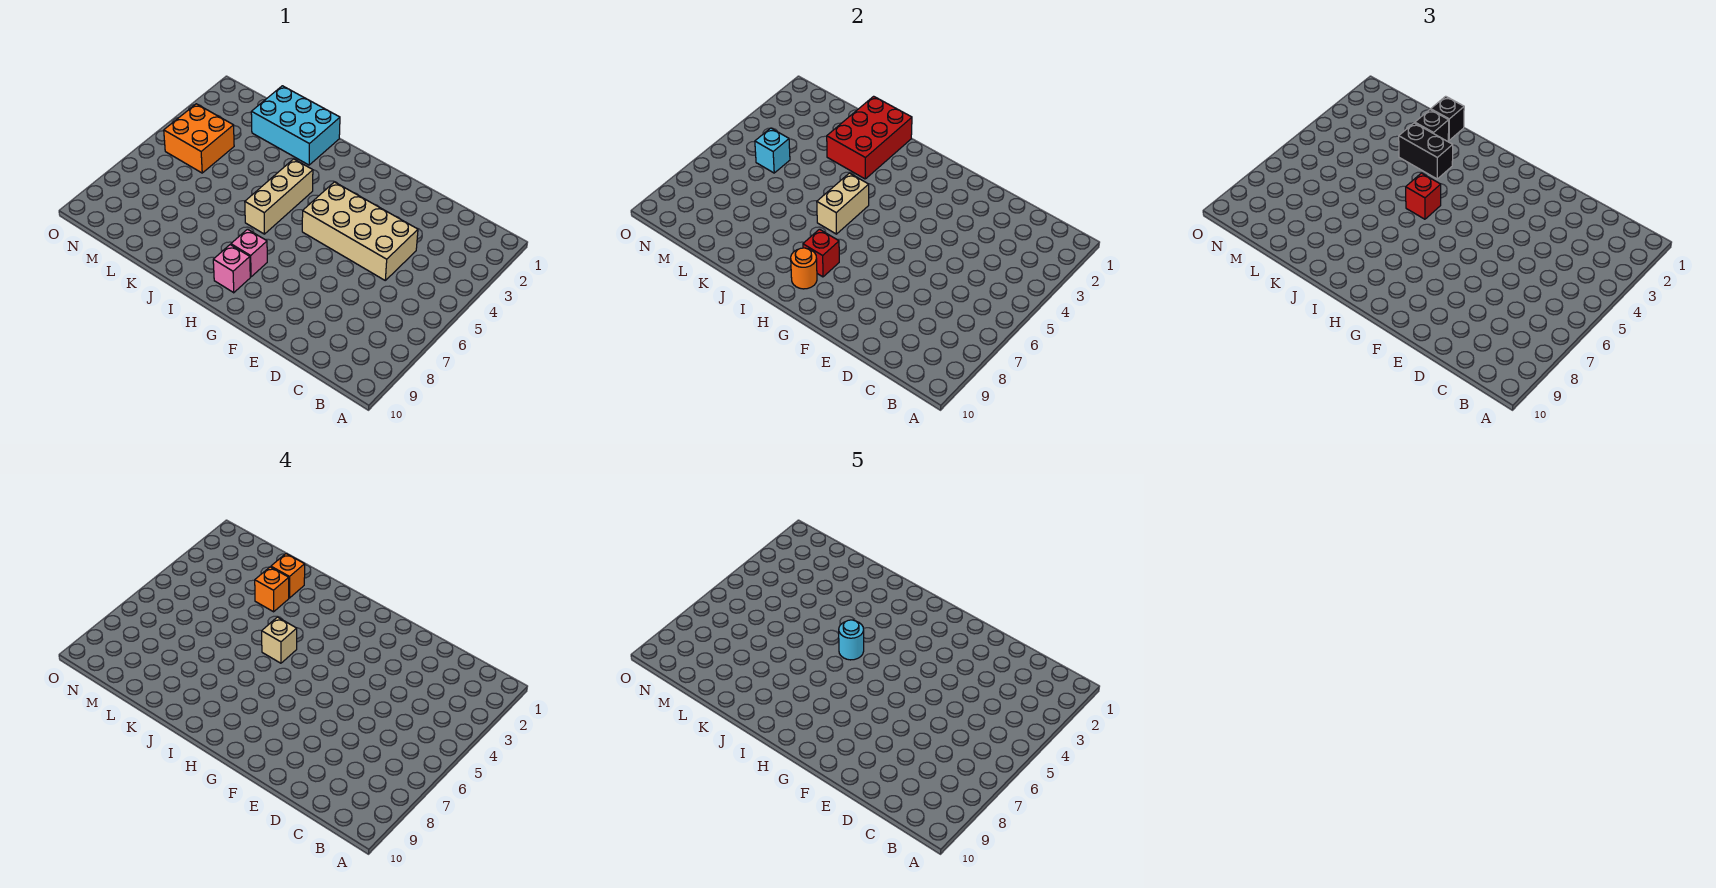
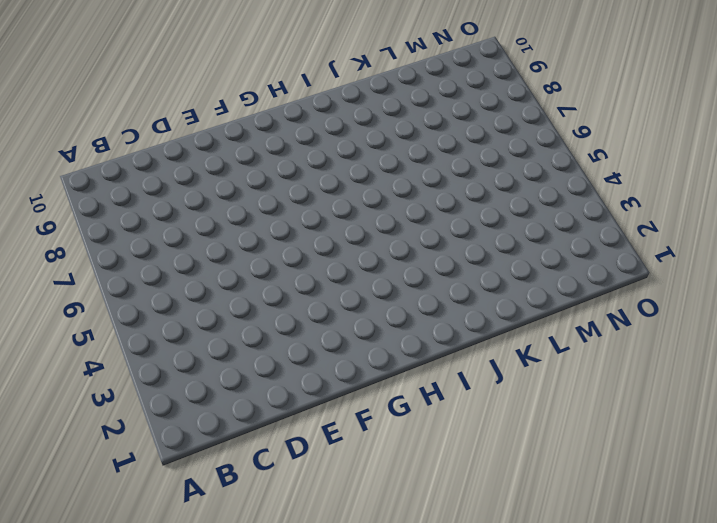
none -> tan 2x4 brick [302,182,418,280]
none -> pink 1x1 brick [231,229,267,277]
none -> pink 1x1 brick [213,245,250,293]

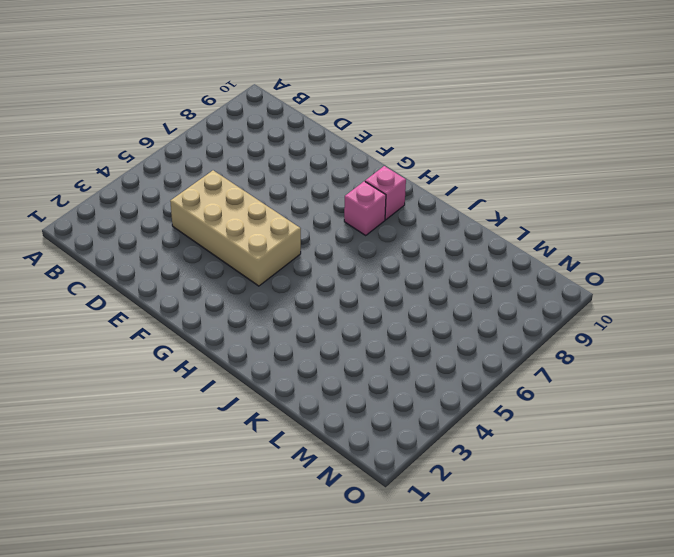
none -> tan 1x3 brick [245,159,313,234]
none -> cyan 2x3 brick [251,86,340,165]
none -> orange 2x2 brick [164,104,234,173]

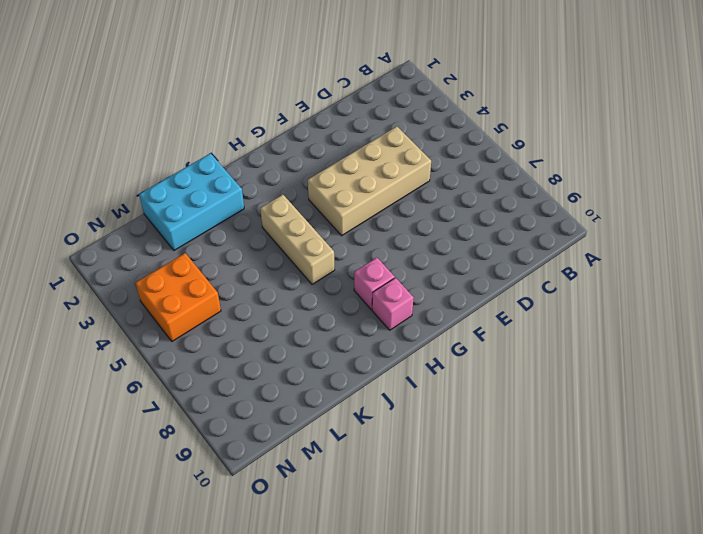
none -> red 1x1 brick [803,229,839,277]
none -> orange 1x1 round brick [791,248,817,289]
none -> tan 1x2 brick [817,173,869,234]

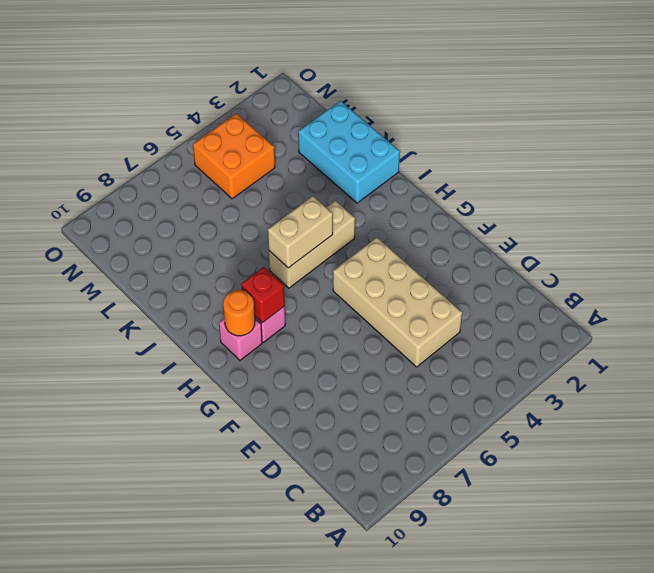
none -> red 2x3 brick [827,96,912,179]
none -> cyan 1x1 brick [755,128,790,173]
none -> red 1x1 brick [1406,173,1441,219]

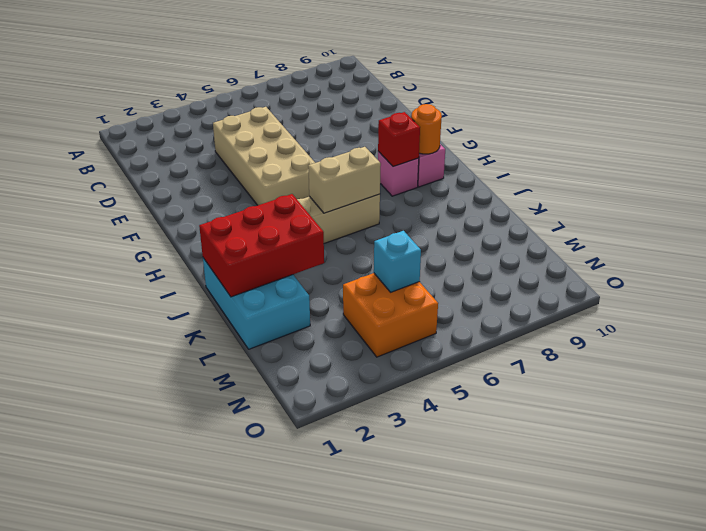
none -> red 1x1 brick [1406,173,1441,219]
none -> black 1x2 brick [1399,123,1453,179]
none -> black 1x1 brick [1431,96,1464,140]

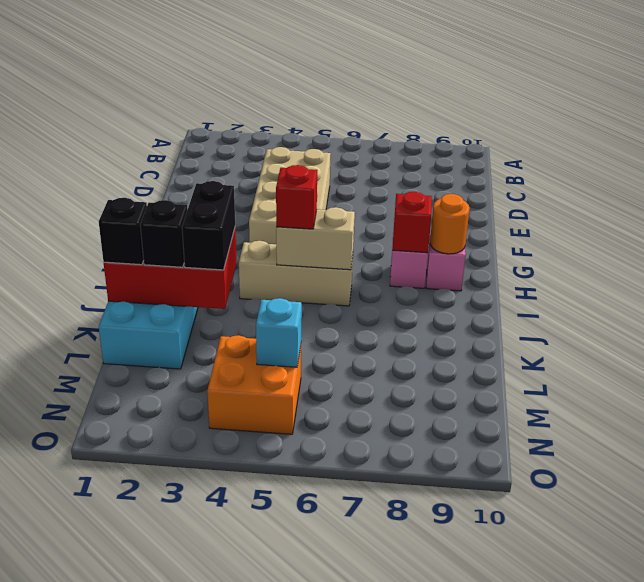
none -> tan 1x1 brick [262,617,297,663]
none -> orange 1x1 brick [271,554,305,598]
none -> orange 1x1 brick [255,567,289,612]

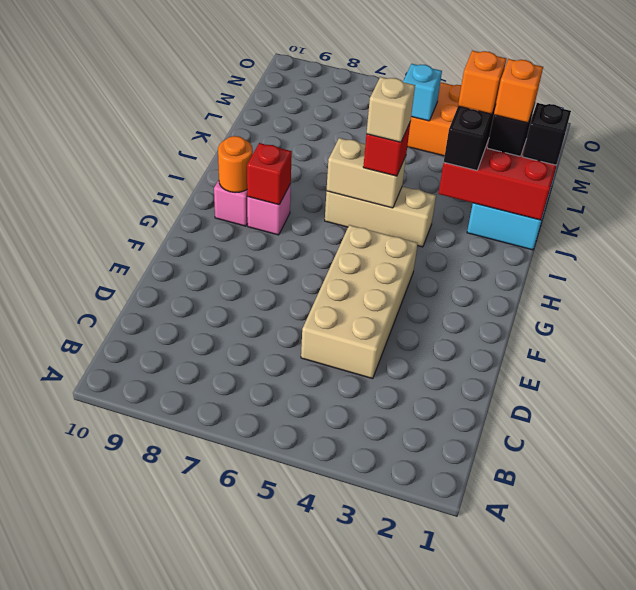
none -> cyan 1x1 round brick [839,620,864,660]

